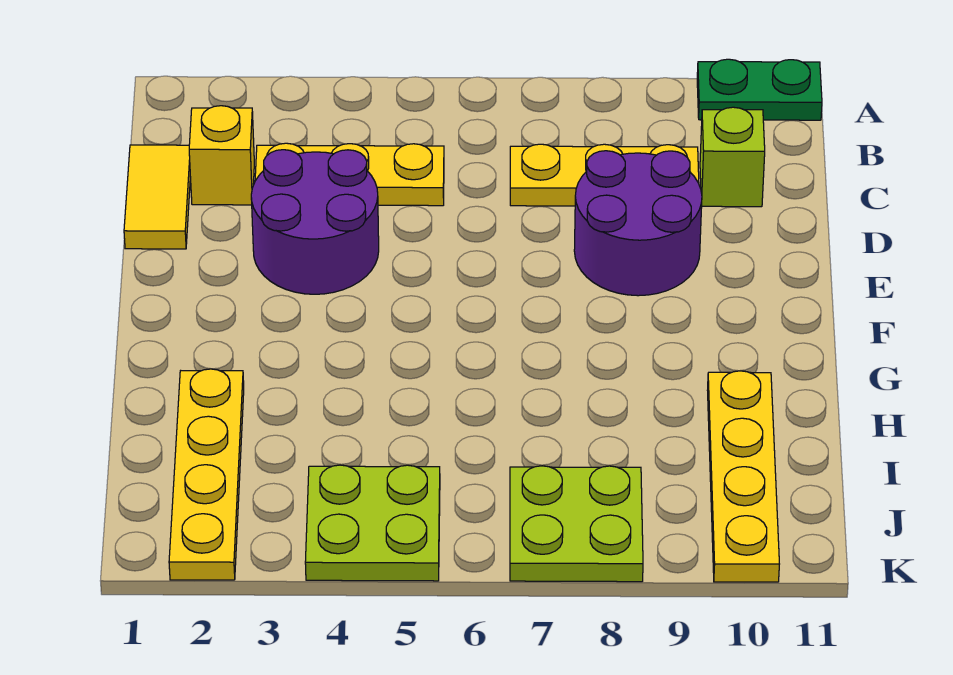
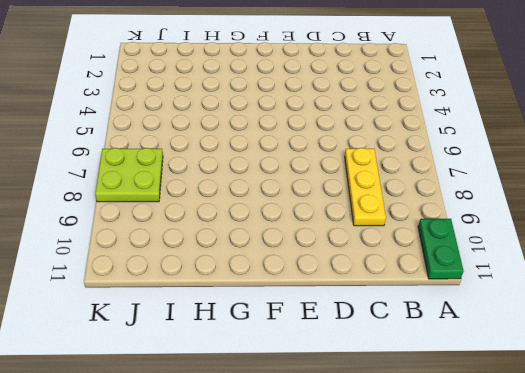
none -> yellow 1x2 tile [124,145,190,249]
none -> yellow 1x1 brick [189,106,254,205]
none -> yellow 1x3 plate [255,143,444,206]

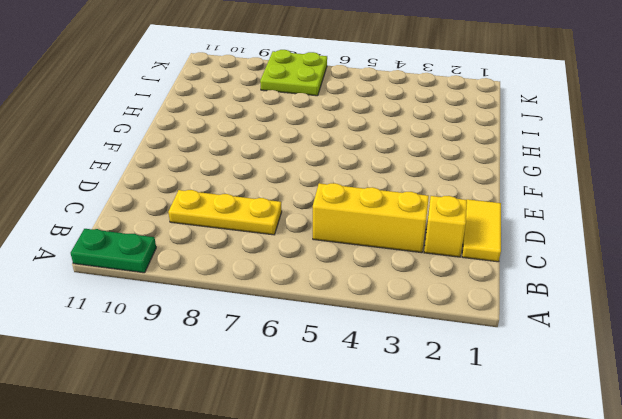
yellow 1x3 brick [313,183,429,253] -> yellow 1x3 plate [255,143,444,206]
none -> lime 1x1 brick [700,107,765,207]
none -> purple 2x2 round brick [251,150,379,294]
none -> purple 2x2 round brick [574,151,702,296]

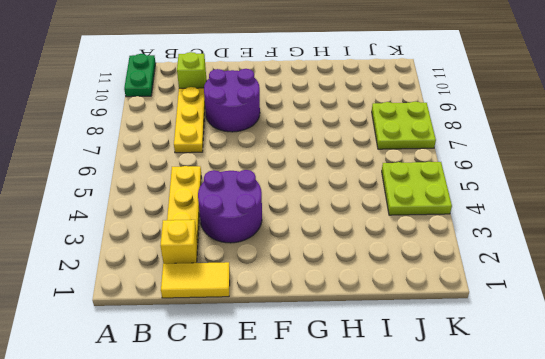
none -> yellow 1x4 plate [169,369,244,580]
none -> yellow 1x4 plate [707,371,779,582]

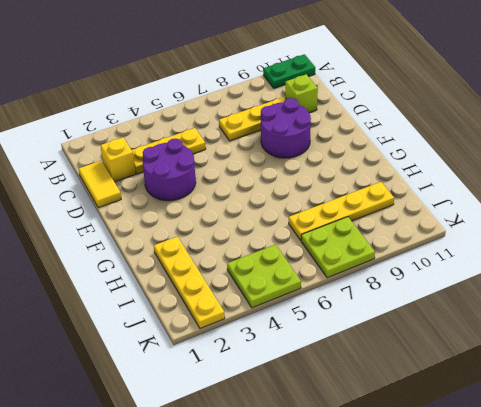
yellow 1x4 plate [289,182,394,240] -> yellow 1x4 plate turned to [707,371,779,582]

